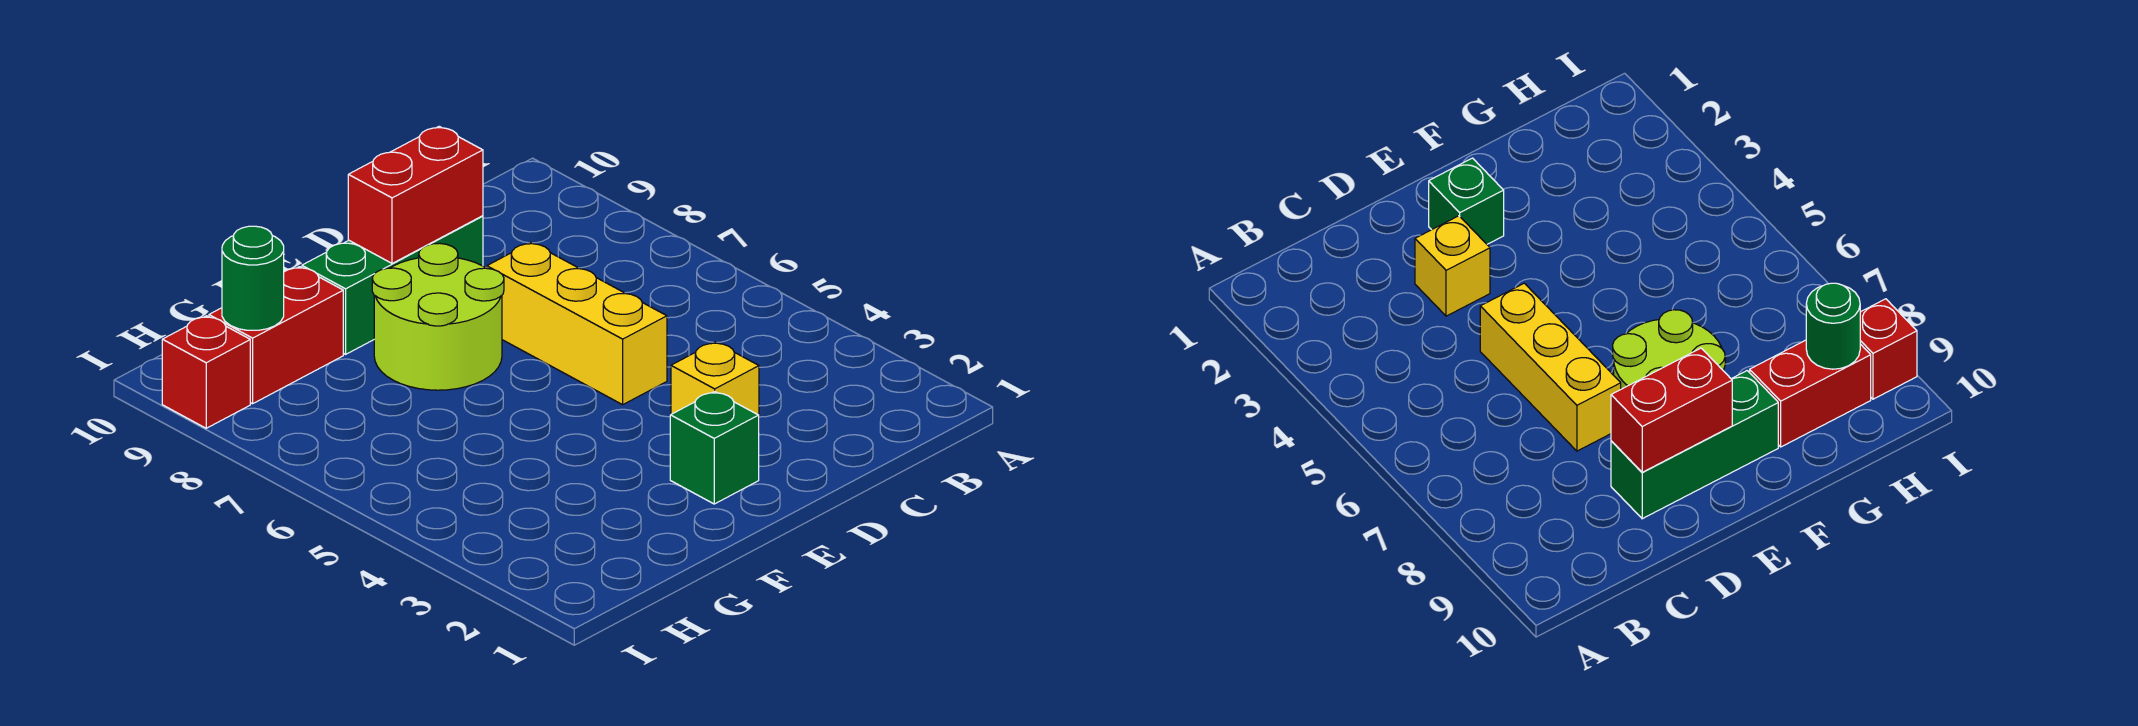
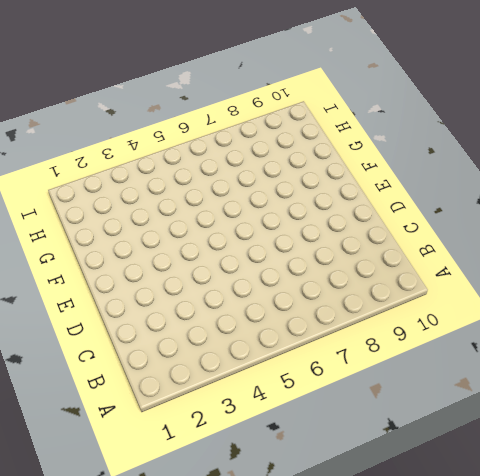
none -> yellow 1x1 brick [671,342,759,415]
none -> yellow 1x3 brick [487,243,667,405]

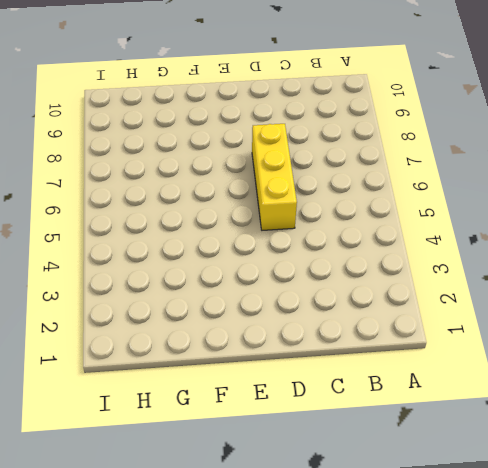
none -> yellow 1x1 brick [671,342,759,415]
none -> green 1x3 brick [302,216,483,354]

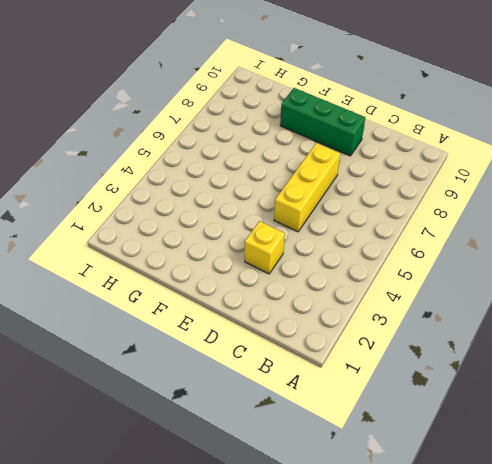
none -> green 1x1 brick [670,392,759,504]
none -> lime 2x2 round brick [372,243,504,390]

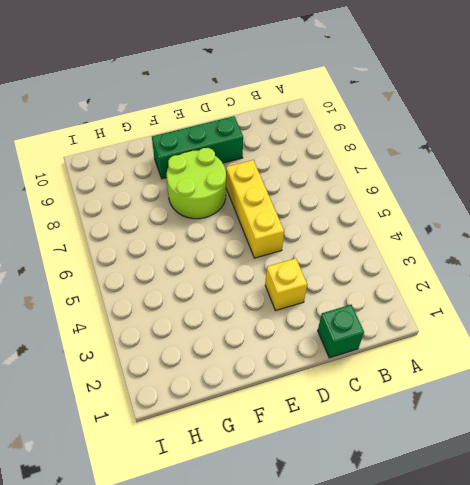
green 1x1 brick [318,305,364,358] -> green 1x1 brick moved to [670,392,759,504]
none -> red 1x2 brick [209,267,343,404]
none -> red 1x1 brick [162,316,250,428]

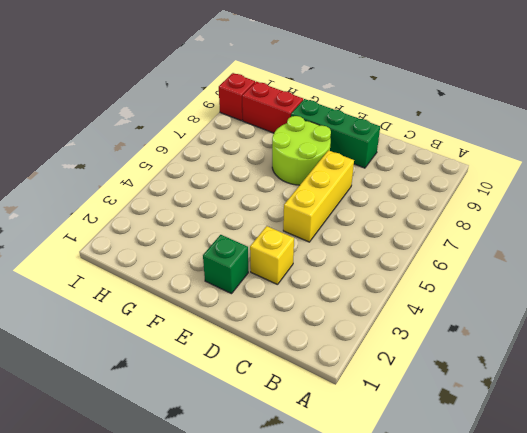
none -> red 1x2 brick [348,126,483,263]
none -> green 1x1 round brick [222,226,284,330]

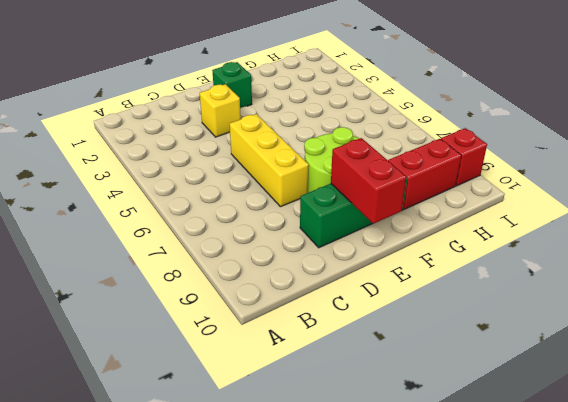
red 1x2 brick [331,138,407,224] -> red 1x2 brick turned to [348,126,483,263]
none -> green 1x1 round brick [222,226,284,330]

